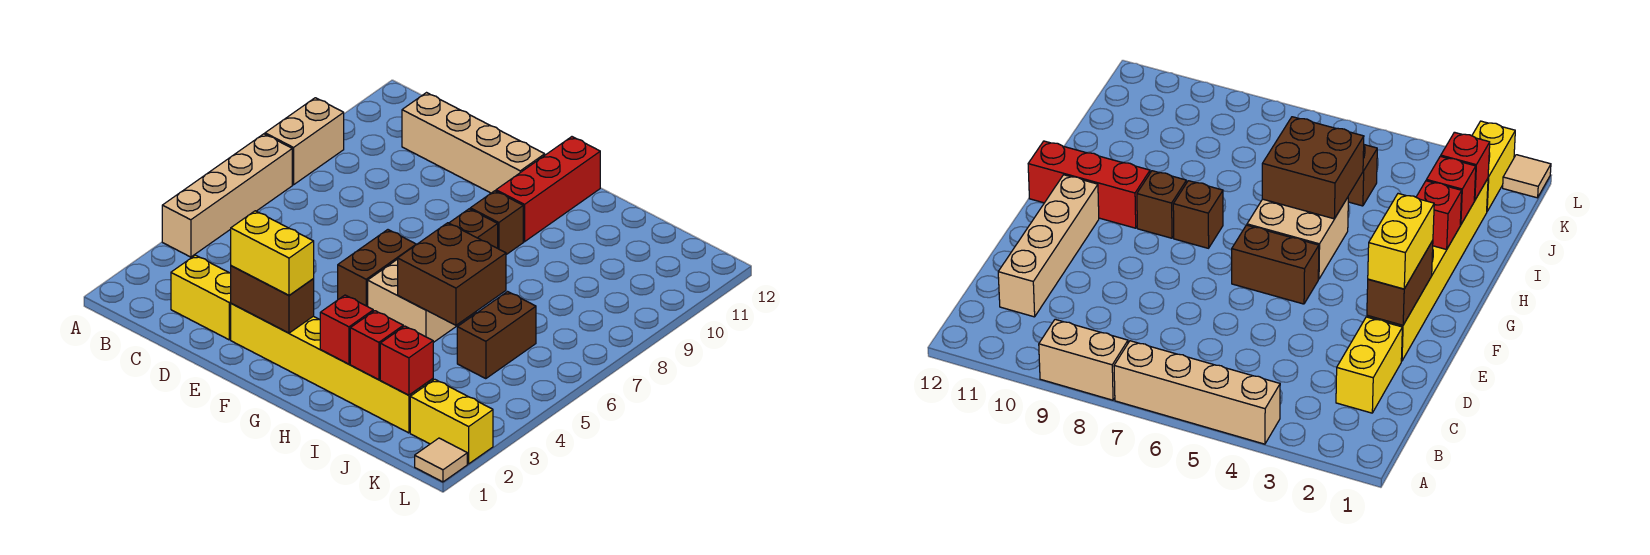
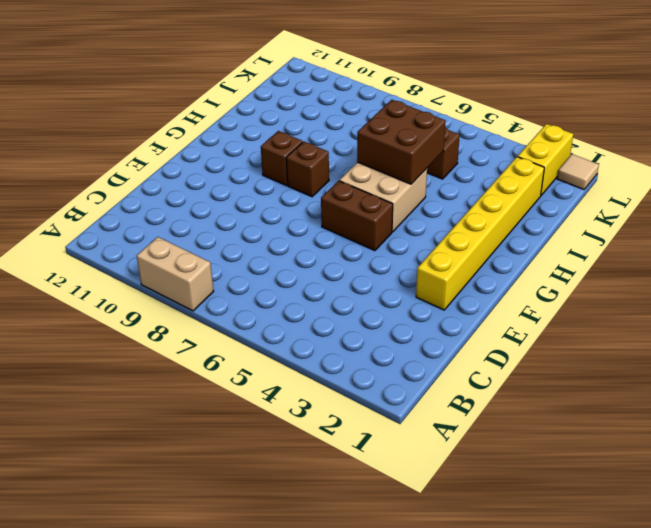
none -> tan 1x4 brick [162,134,292,257]
none -> yellow 1x2 brick [171,255,231,340]
none -> tan 1x4 brick [402,93,545,193]

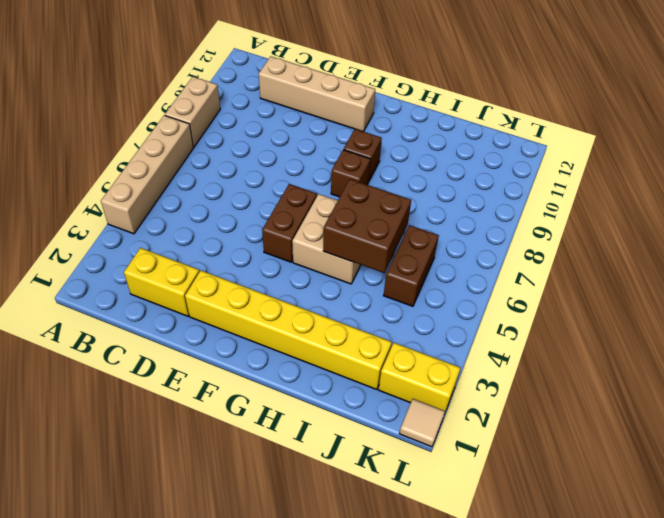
none -> red 1x3 brick [496,137,600,242]
none -> brown 1x2 brick [231,266,314,333]
none -> red 1x1 brick [320,295,373,364]

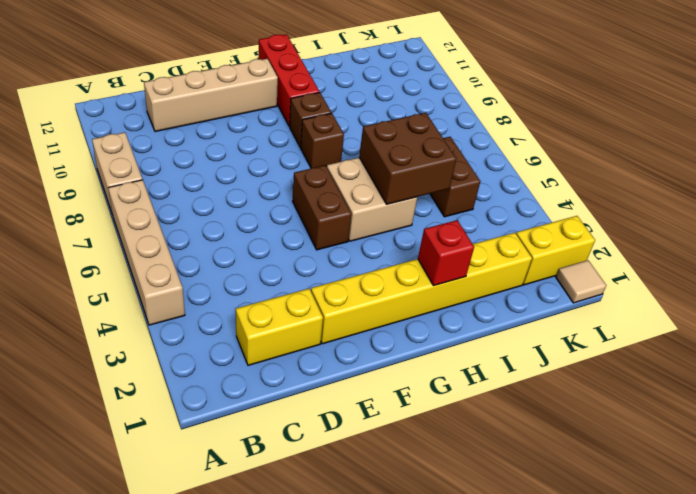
none -> brown 1x2 brick [231,266,314,333]
none -> red 1x1 brick [350,311,403,380]
none -> red 1x1 brick [380,326,433,395]

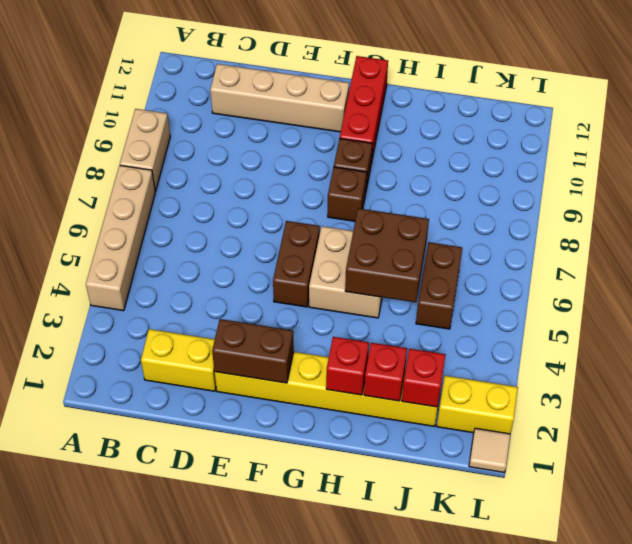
none -> yellow 1x2 brick [231,211,314,295]

